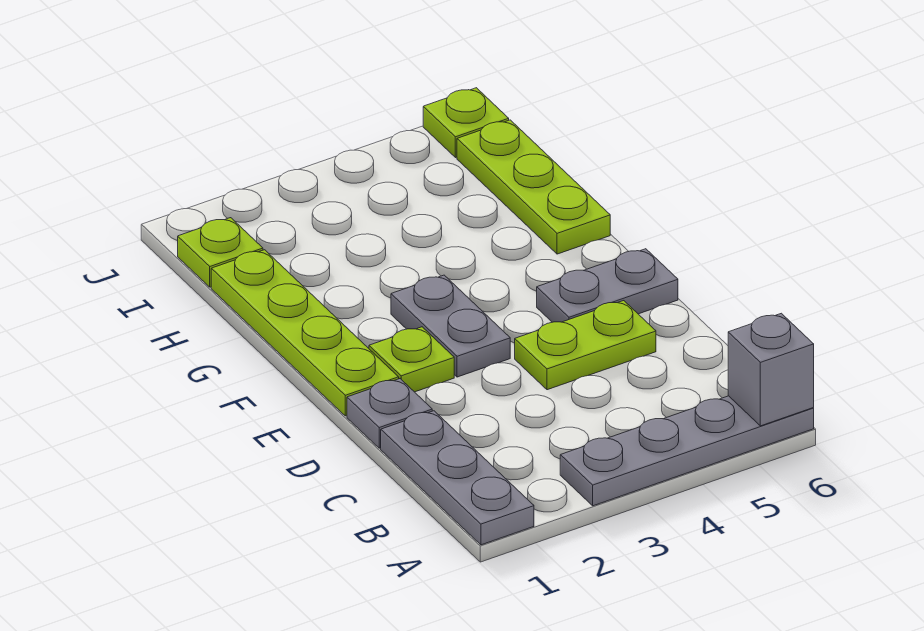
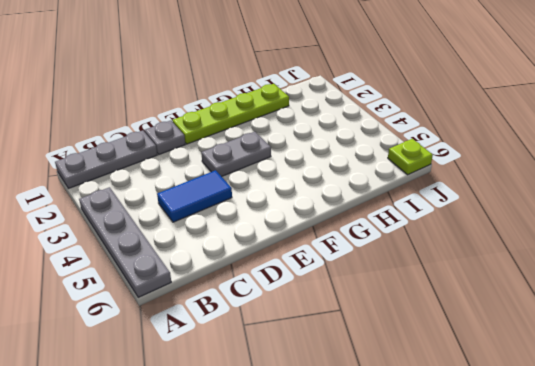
blue 1x2 tile [157,170,232,222] -> lime 1x2 plate [515,301,656,390]
none -> lime 1x1 plate [369,327,454,392]
none -> grey 1x2 plate [537,249,678,322]
none -> lime 1x3 plate [457,120,610,254]

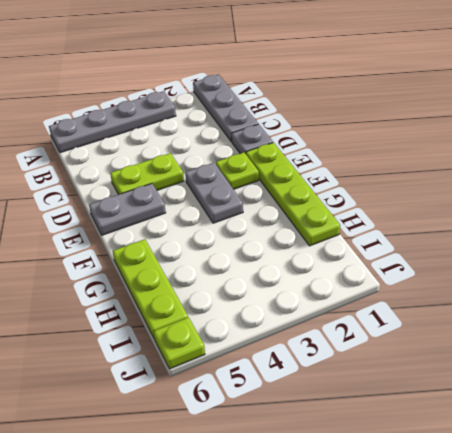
none -> lime 1x1 plate [178,218,263,287]
none -> grey 1x1 brick [728,313,814,426]

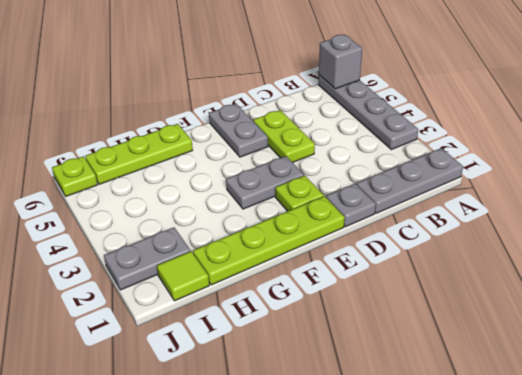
lime 1x1 tile [157,251,209,301] -> lime 1x1 plate [178,218,263,287]
grey 1x2 plate [104,228,191,290] -> none

